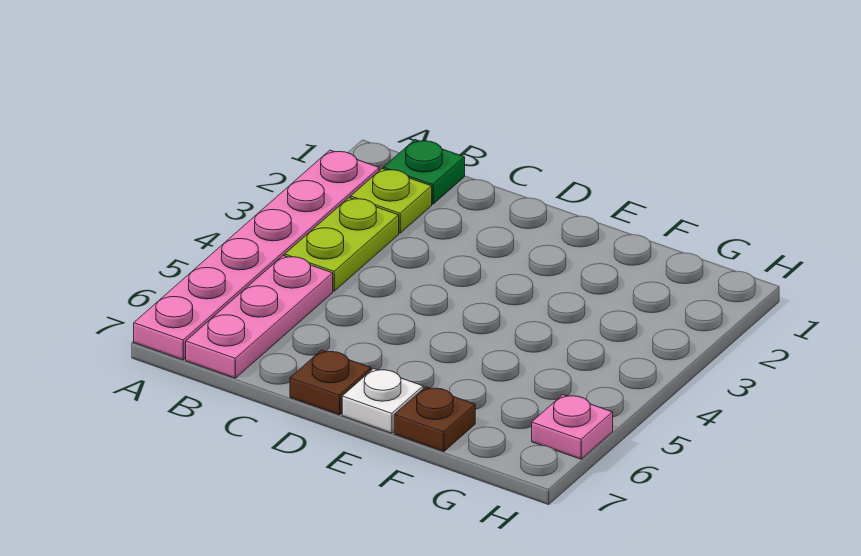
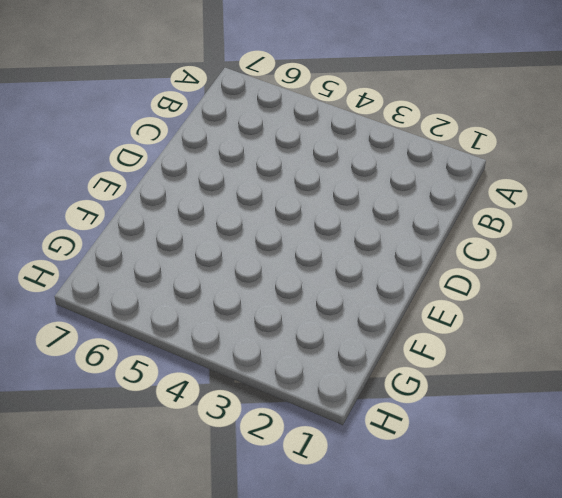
none -> pink 1x6 plate [134,150,379,360]
none -> green 1x1 plate [384,140,465,204]

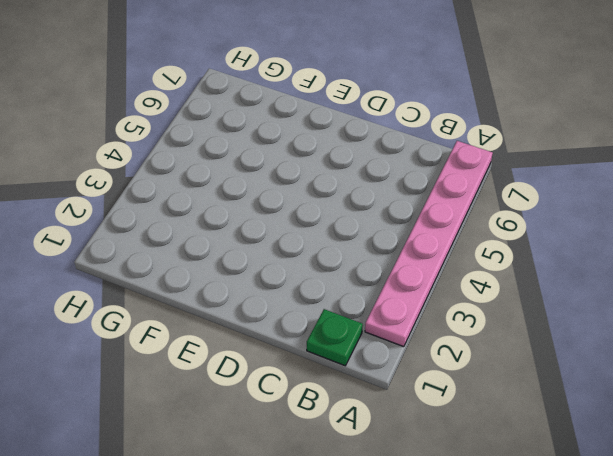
none -> lime 1x1 plate [351,169,432,233]
none -> lime 1x2 plate [285,198,399,291]

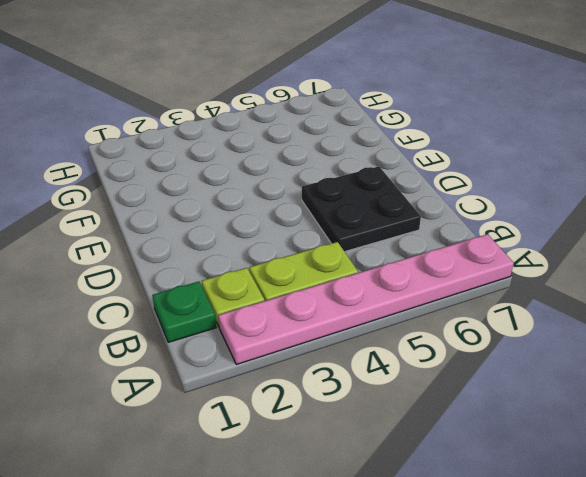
black 2x2 plate [302,166,421,252] -> none
none -> pink 1x3 plate [186,256,333,378]
none -> brown 1x1 plate [290,350,371,415]

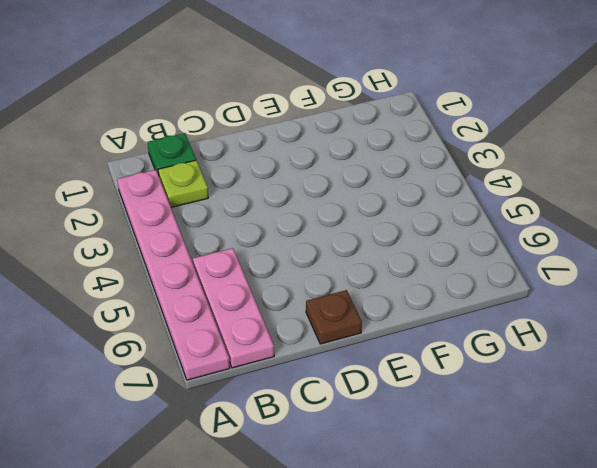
none -> lime 1x2 plate [285,198,399,291]
none -> white 1x1 plate [342,369,423,433]

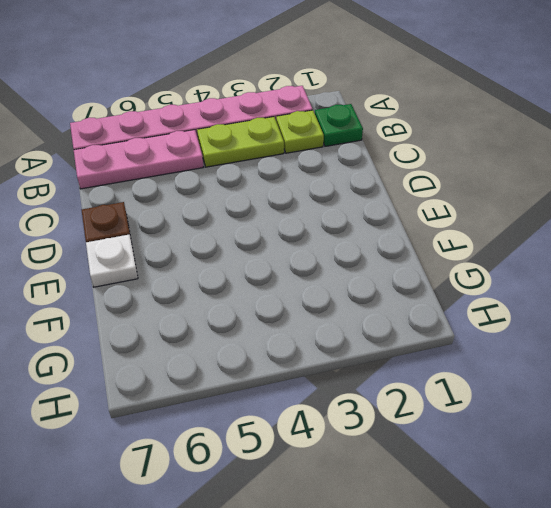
none -> brown 1x1 plate [394,387,475,452]
none -> pink 1x1 plate [532,395,613,459]

